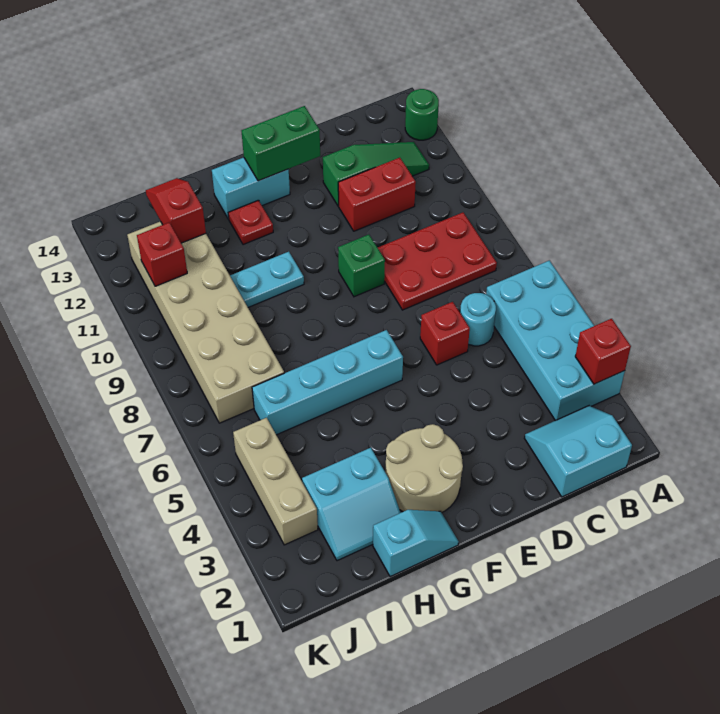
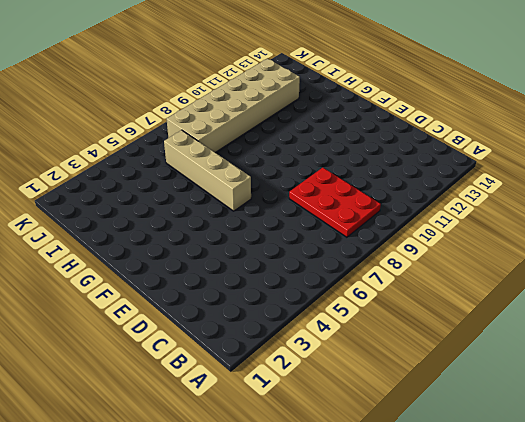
tan 1x4 brick [164,130,251,211] -> cyan 1x4 brick [252,330,403,435]
none -> cyan 2x4 brick [486,260,625,421]
none -> green 1x1 round brick [405,89,439,140]
none -> cyan 2x2 slope [524,406,632,497]

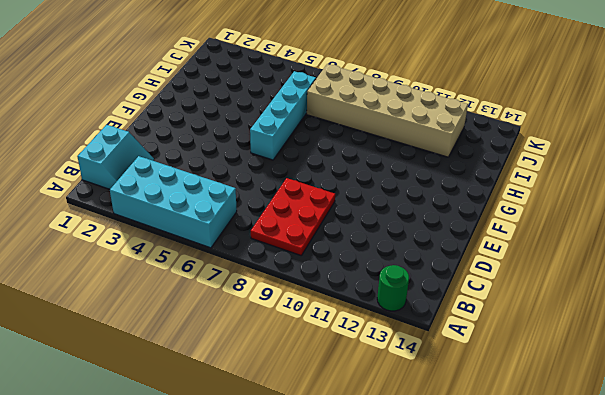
none -> green 1x3 slope [323,142,429,206]
none -> cyan 1x1 round brick [460,293,496,346]
none -> red 1x2 brick [338,158,416,231]

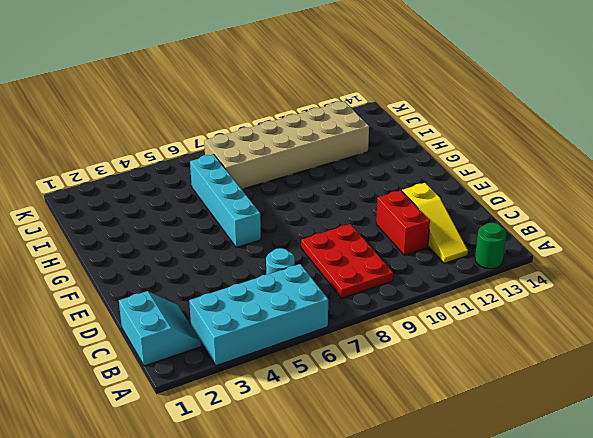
yellow 1x3 slope [402,183,468,263] -> green 1x3 slope [323,142,429,206]
none -> red 1x1 brick [420,302,470,365]
none -> green 1x1 brick [338,235,385,297]
none -> tan 2x2 round brick [385,424,463,513]

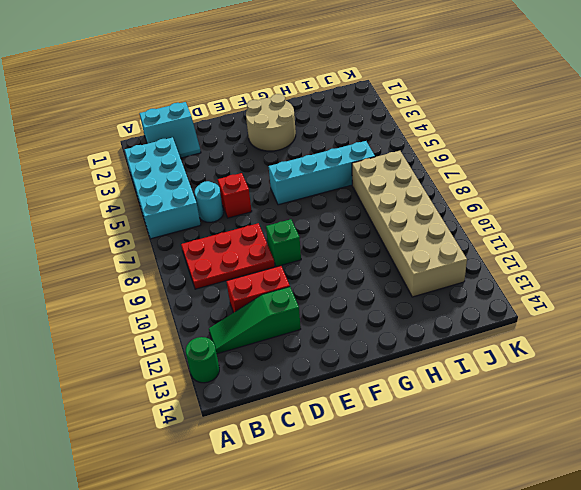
none -> cyan 1x2 brick [212,157,290,219]
none -> cyan 1x2 slope [373,510,459,577]
none -> cyan 1x2 plate [230,252,304,307]

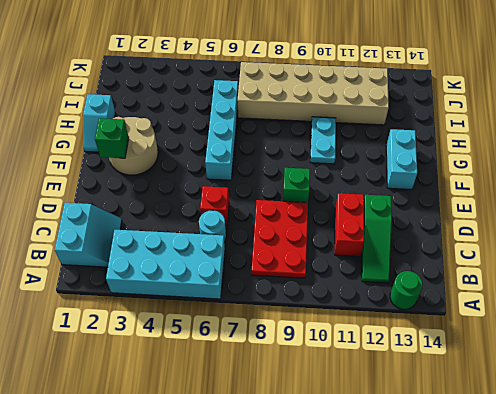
green 1x1 brick [95,118,129,158] -> none
none -> red 1x1 plate [228,200,273,245]
none -> cyan 2x2 slope [302,448,401,561]
none -> tan 1x3 brick [233,418,318,545]

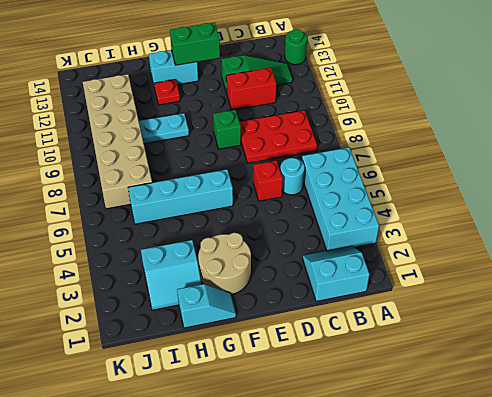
none -> tan 1x3 brick [233,418,318,545]
none -> red 1x1 brick [575,319,631,384]
none -> red 1x2 slope [146,178,206,243]

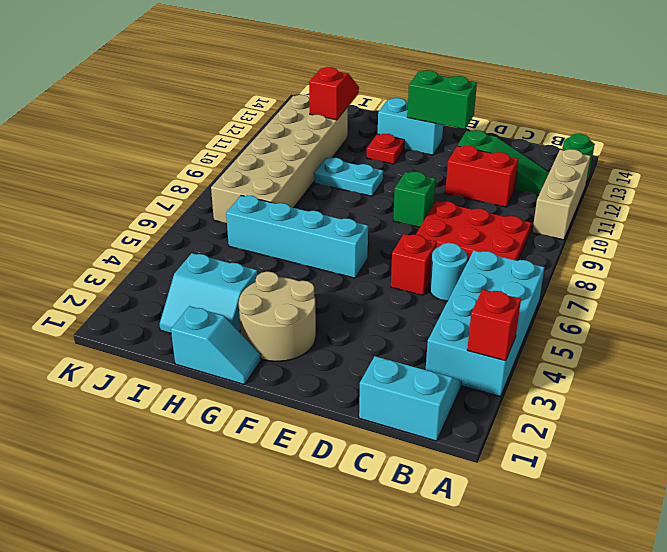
tan 1x3 brick [532,149,590,240] -> tan 1x3 brick moved to [233,418,318,545]
none -> red 1x1 brick [137,223,187,286]

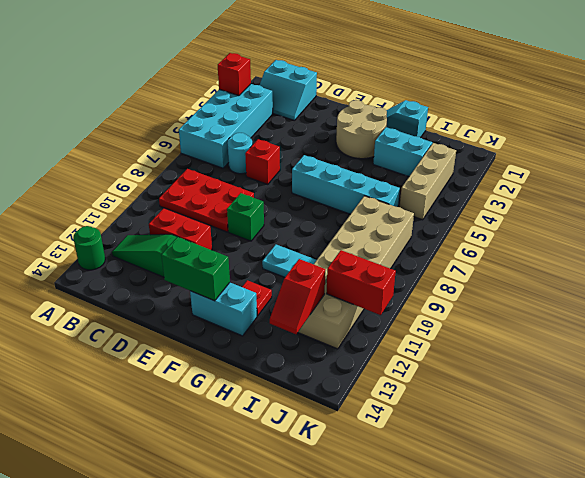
red 1x2 brick [327,250,396,315] -> red 1x1 brick [137,223,187,286]

